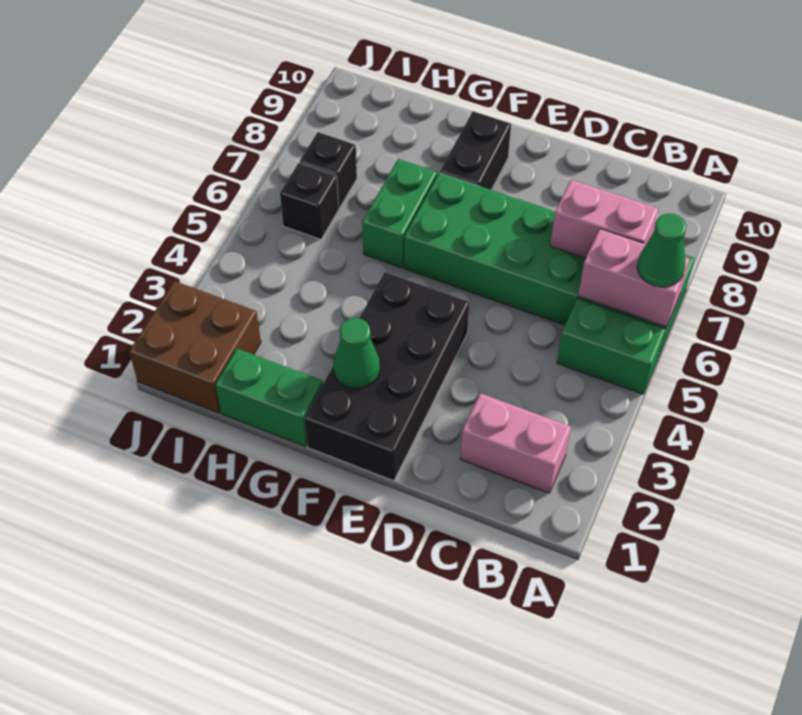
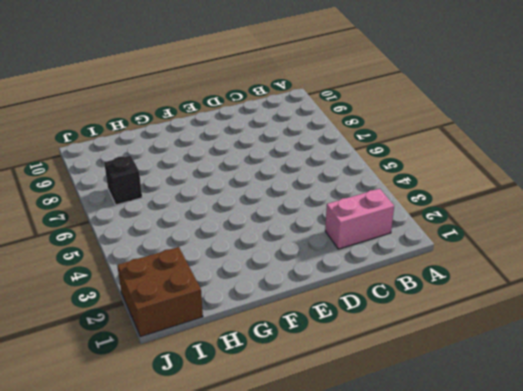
none -> green 1x2 brick [557,298,666,394]
none -> green 2x6 brick [404,173,695,355]
none -> black 2x4 brick [304,272,469,481]

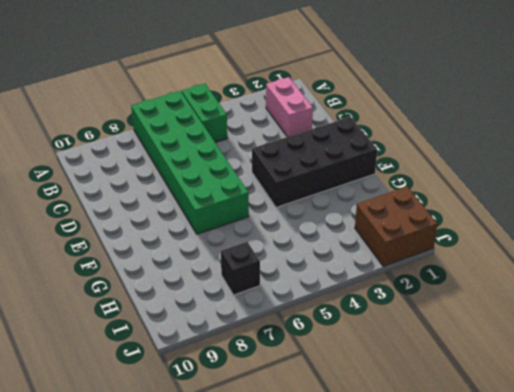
none -> black 1x2 brick [440,111,511,190]
none -> green 1x2 brick [216,349,323,446]
none -> green 1x2 brick [362,159,437,268]

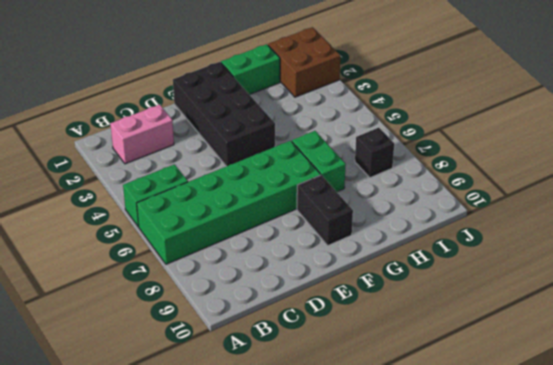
none -> black 1x1 brick [280,163,339,239]
none -> pink 1x2 brick [578,229,690,327]
none -> pink 1x2 brick [550,180,658,258]

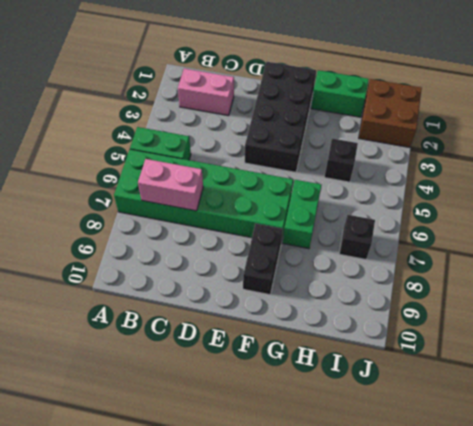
black 1x1 brick [324,138,358,182] -> black 1x1 brick moved to [280,163,339,239]
none -> pink 1x2 brick [578,229,690,327]
none -> green 1x1 cone [333,318,380,389]
none -> green 1x1 cone [637,214,687,287]

